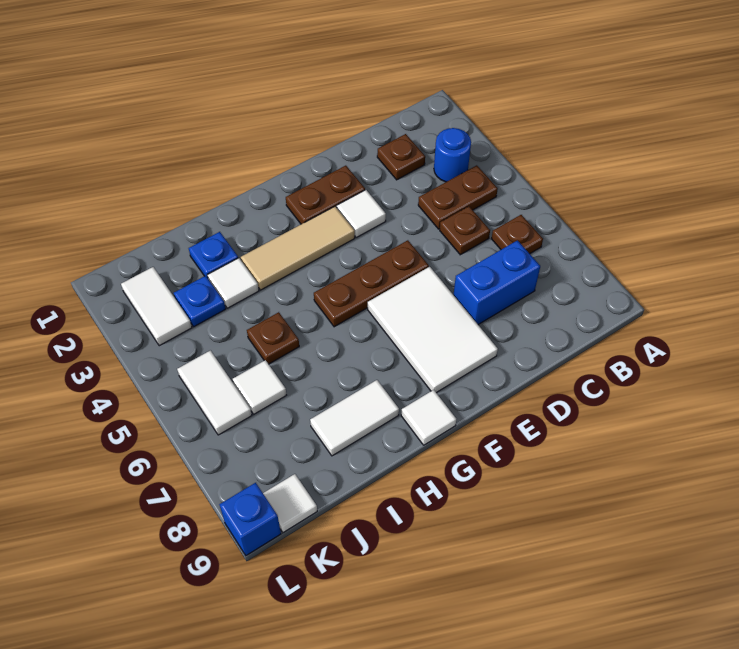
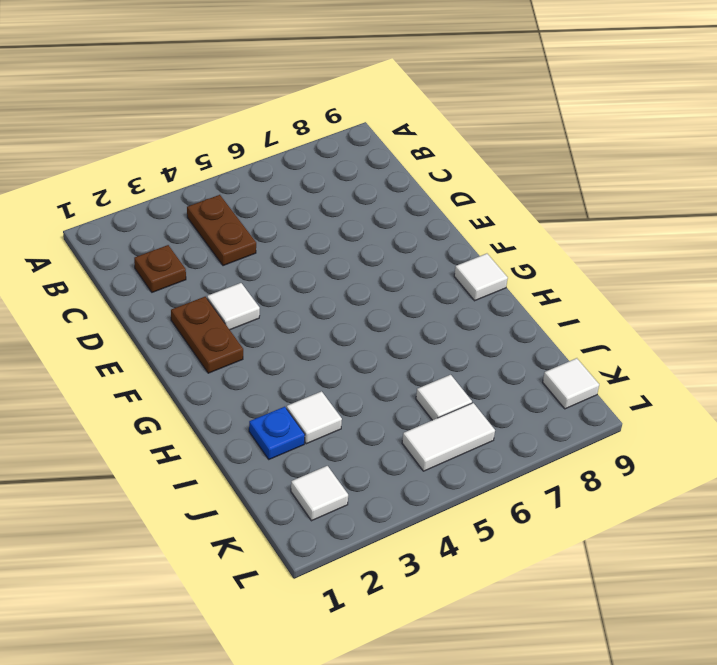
white 1x1 tile [291,466,348,521] -> white 1x2 tile [121,267,192,346]
none -> blue 1x1 round brick [434,128,471,182]
none -> brown 1x1 plate [492,215,543,254]
none -> brown 1x1 plate [440,206,490,255]

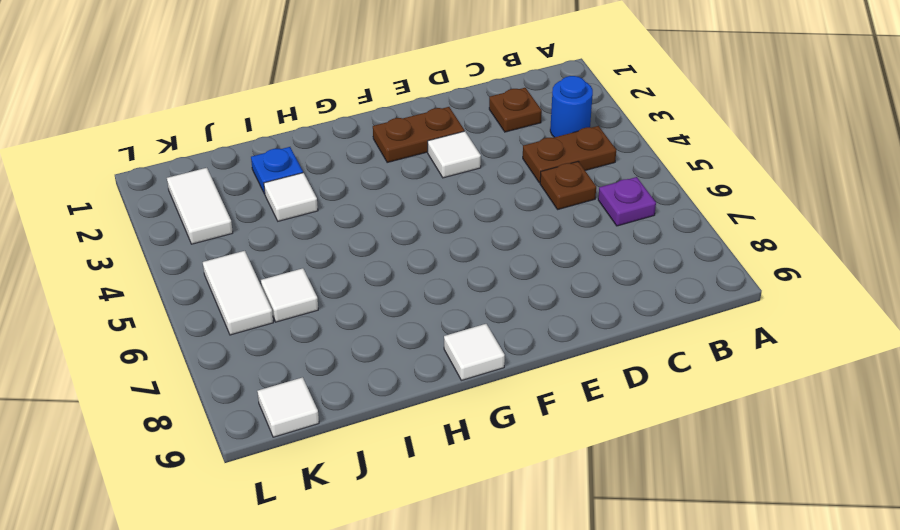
purple 1x1 plate [598,177,656,226] -> brown 1x1 plate [492,215,543,254]
none -> blue 1x2 brick [454,240,540,325]
none -> brown 1x3 plate [314,240,429,327]
none -> white 2x3 tile [368,267,498,393]

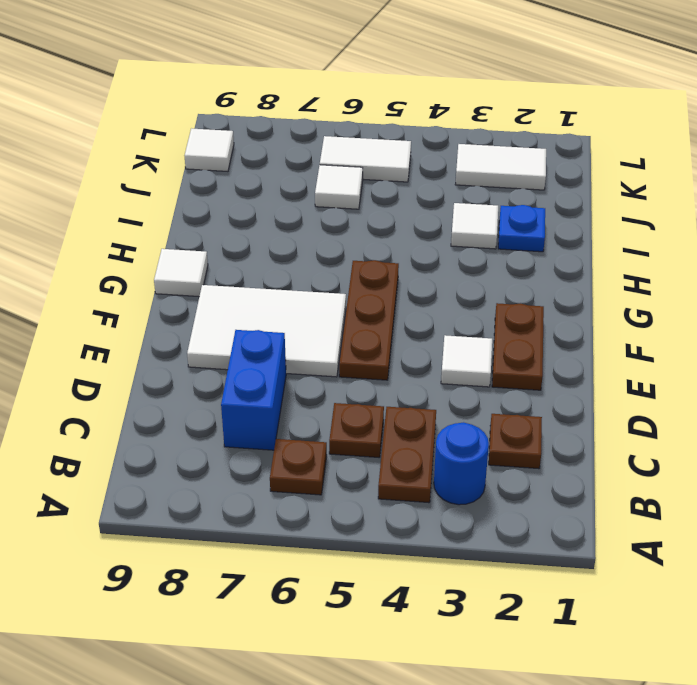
none -> tan 1x3 tile [241,207,355,290]
none -> white 1x2 tile [310,380,399,456]
none -> brown 1x1 plate [247,312,299,364]

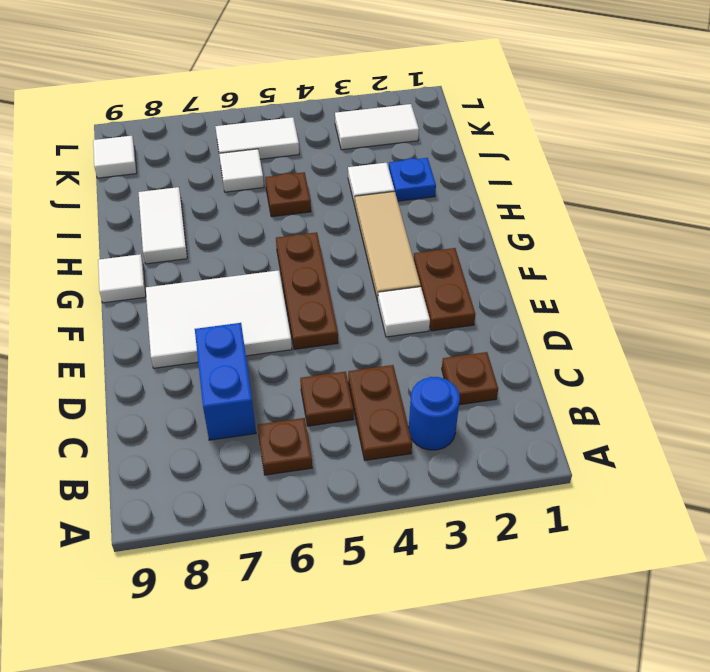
none -> blue 1x1 plate [174,276,226,327]
none -> blue 1x1 brick [219,483,281,556]

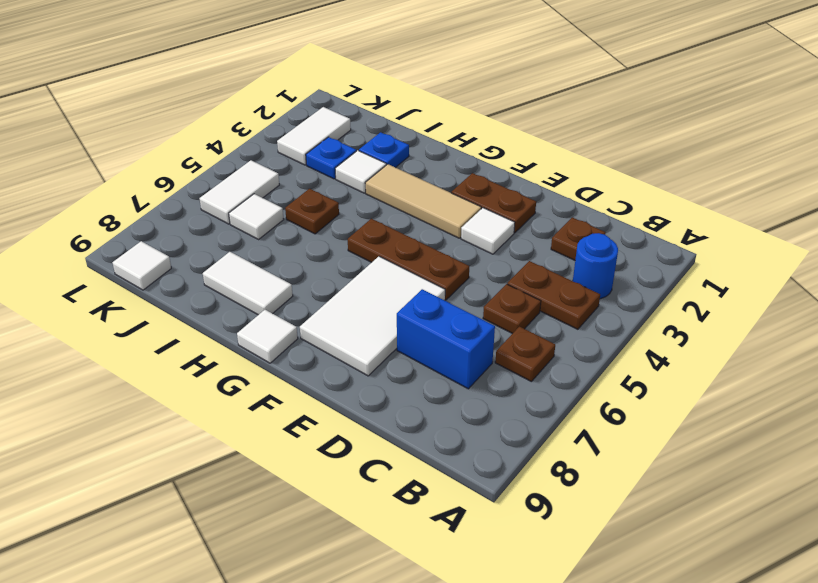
none -> blue 1x1 brick [219,483,281,556]

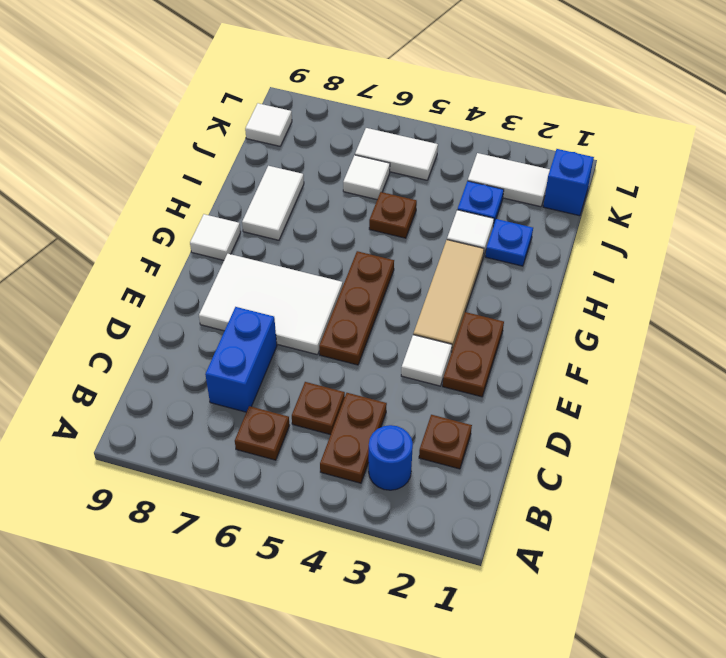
blue 1x1 brick [543,149,594,216] -> blue 1x1 brick moved to [219,483,281,556]

